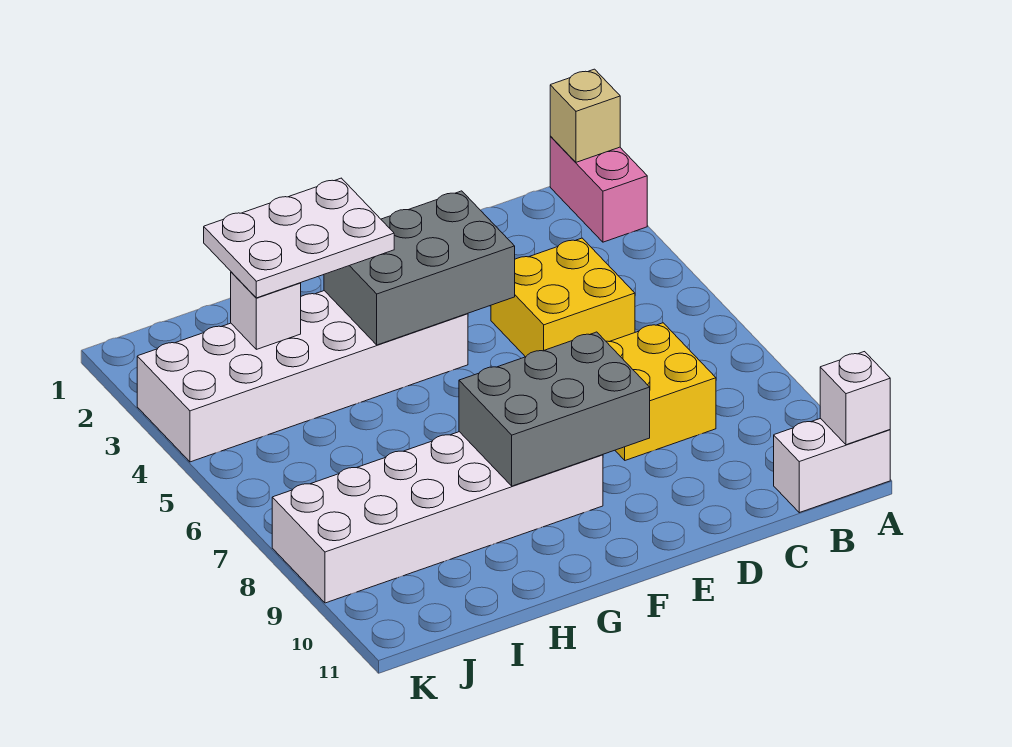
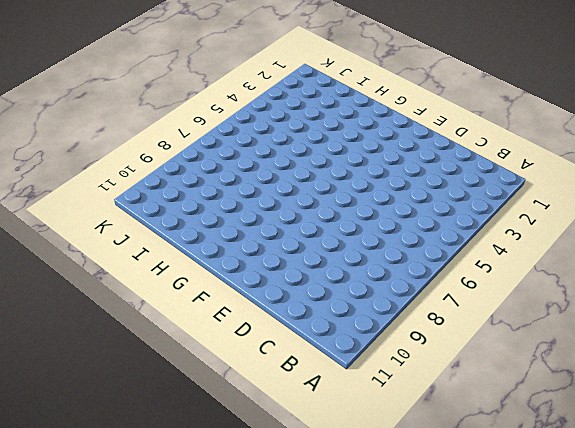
none -> pink 1x2 brick [550,136,647,242]
none -> white 1x2 brick [774,418,890,513]
none -> yellow 2x2 brick [491,238,635,357]

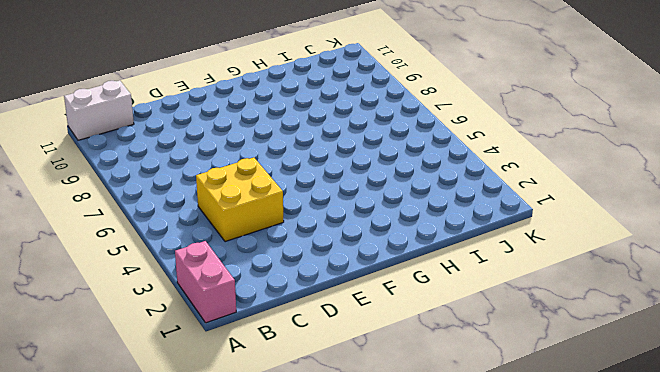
none -> yellow 2x2 brick [606,323,716,460]
none -> white 2x6 brick [137,291,468,462]
none -> white 2x6 brick [272,432,603,603]

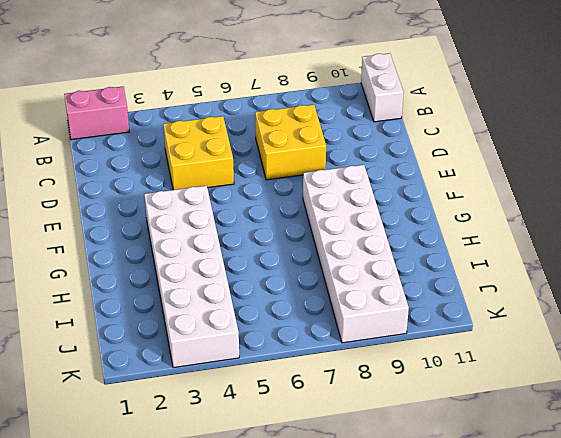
none -> tan 1x1 brick [550,69,620,162]
none -> white 1x1 brick [820,352,890,445]
none -> grey 2x3 brick [324,191,515,345]

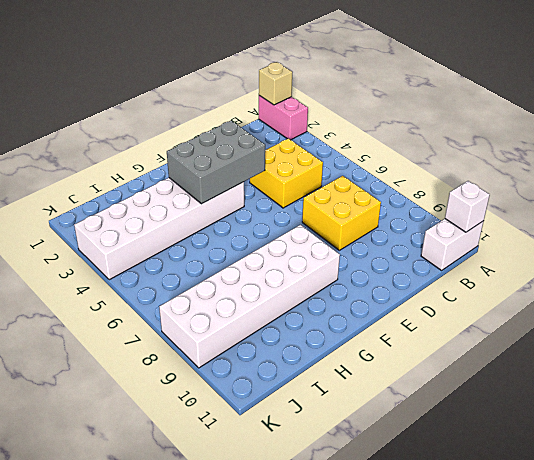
none -> grey 2x3 brick [459,332,650,486]
none -> white 1x1 brick [231,272,301,349]
none -> white 2x3 plate [204,178,394,298]

